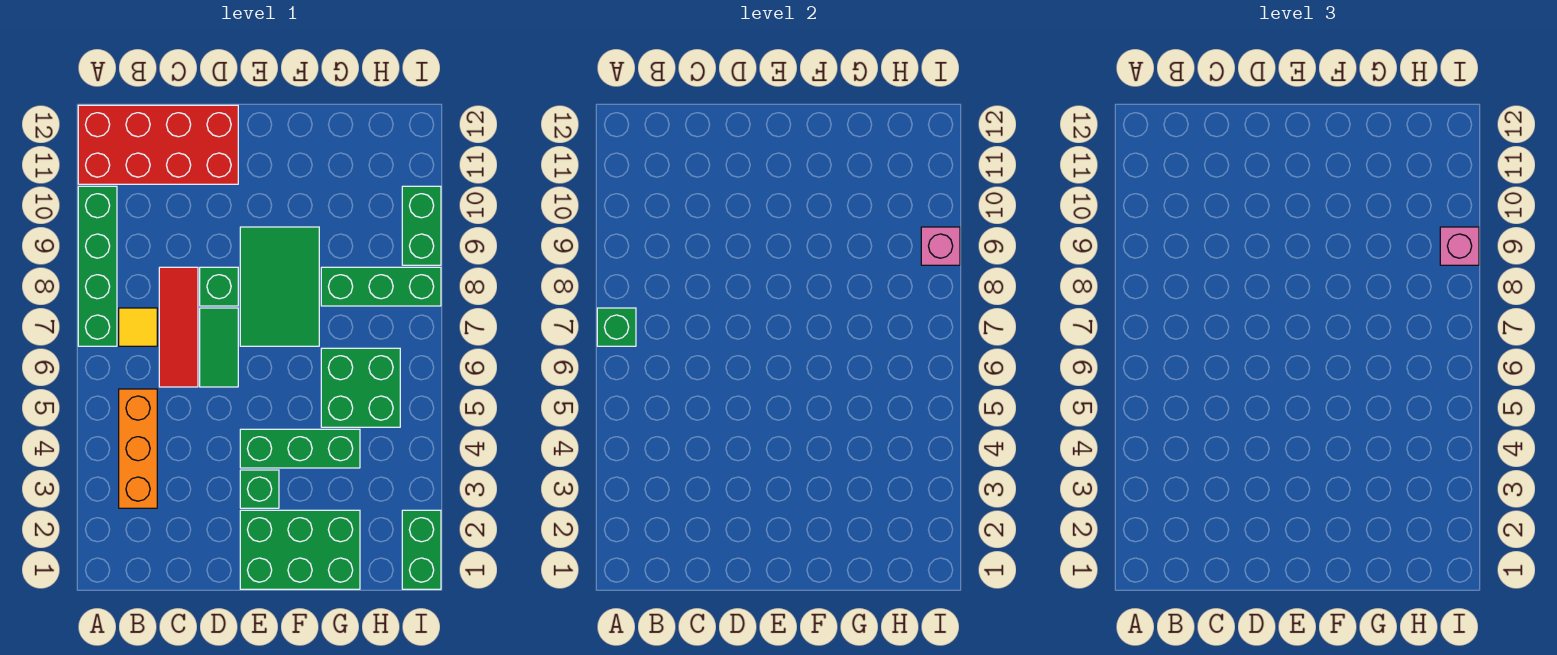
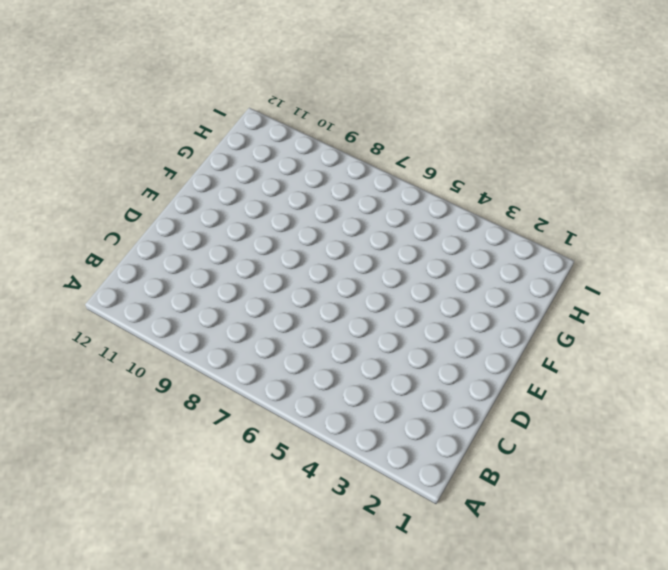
none -> green 1x4 brick [78,186,117,346]
none -> red 2x4 brick [78,105,238,184]
none -> orange 1x3 brick [119,389,157,508]

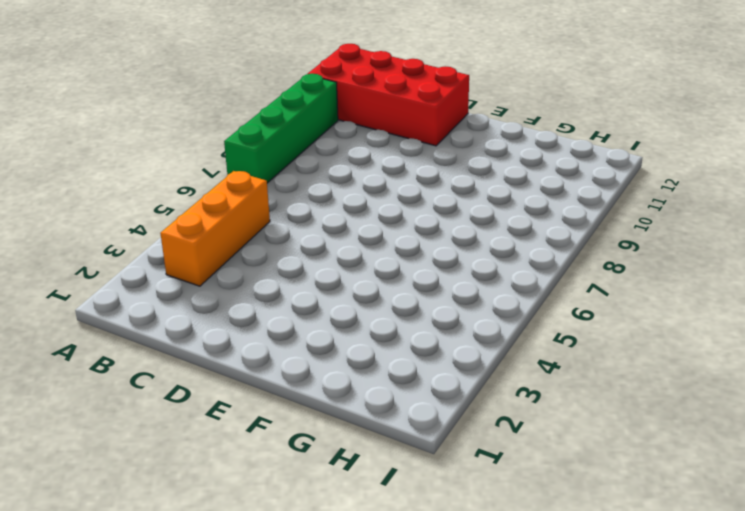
none -> yellow 1x1 tile [119,308,157,346]
none -> red 1x3 tile [159,267,198,387]
none -> green 1x2 tile [200,308,238,387]

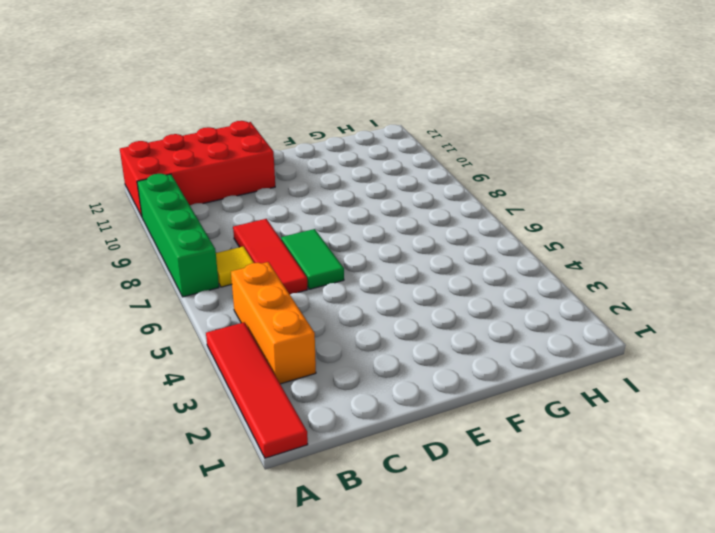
red 1x4 tile [206,322,308,458] -> none
none -> green 1x1 brick [200,267,238,306]
none -> green 2x3 brick [240,510,360,589]
none -> green 1x1 brick [240,470,279,508]

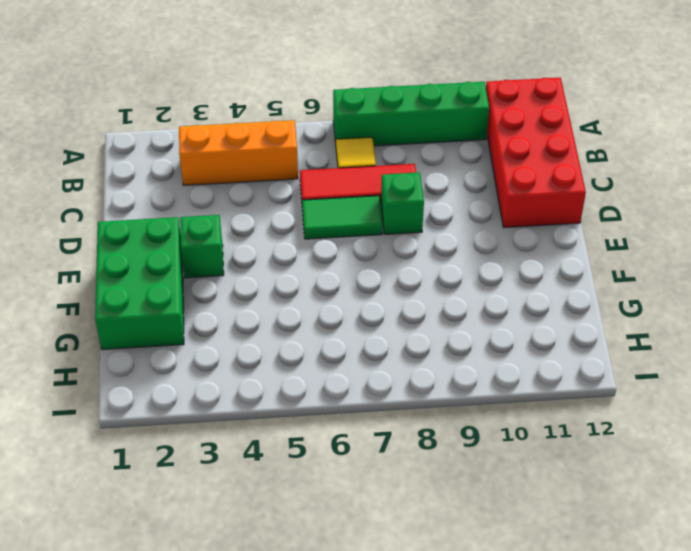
none -> green 1x3 brick [240,429,360,468]
none -> green 2x3 tile [240,227,319,346]
none -> green 2x2 brick [321,348,400,427]

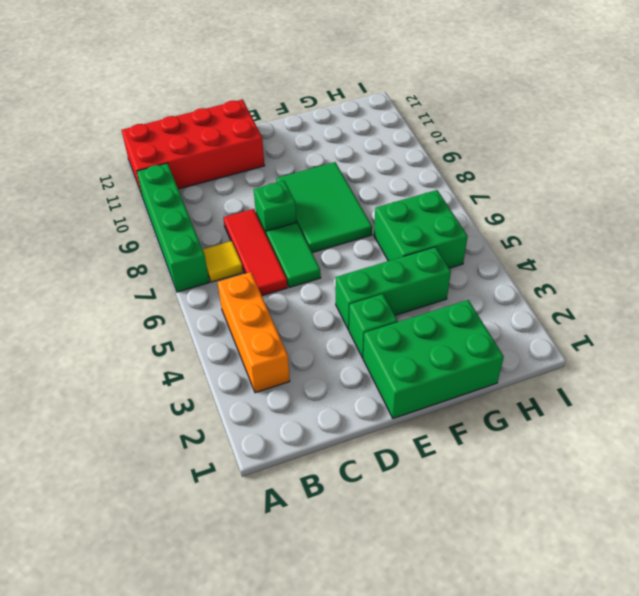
none -> green 1x3 brick [321,267,441,306]
none -> green 1x2 brick [402,510,441,589]
none -> green 1x2 brick [402,186,441,265]

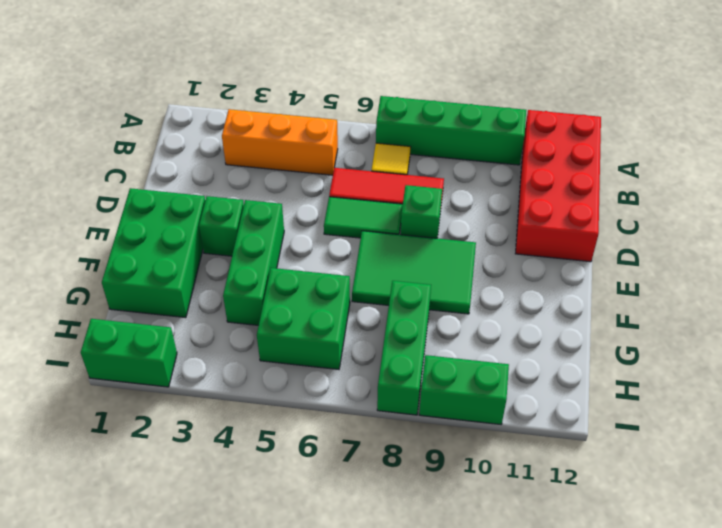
none -> green 1x1 brick [597,308,636,346]
none -> pink 1x1 brick [921,227,960,265]
none -> pink 1x1 brick [1440,227,1479,265]

